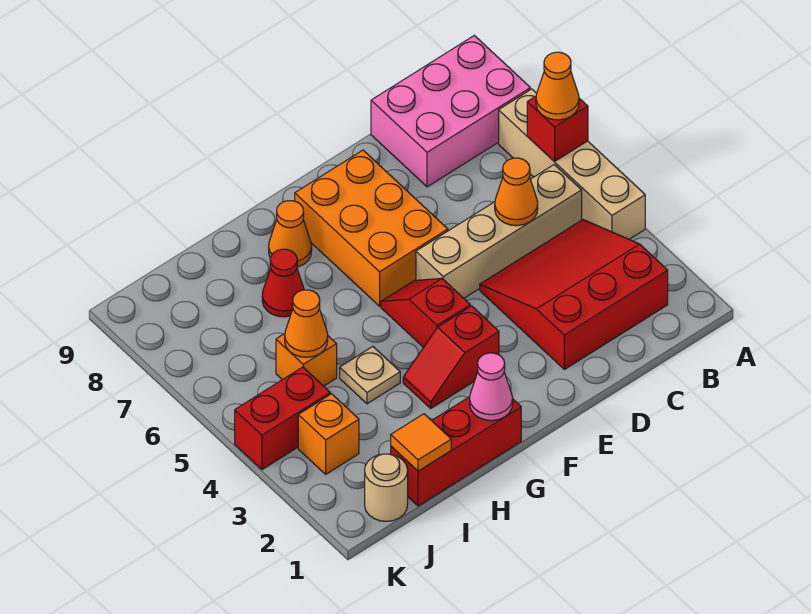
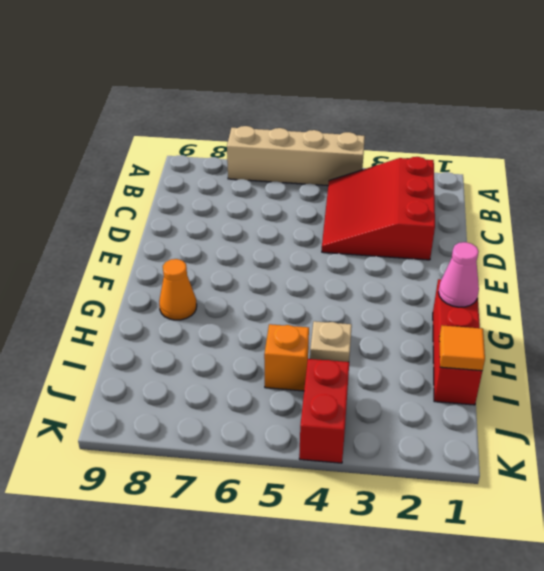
none -> pink 2x3 brick [371,35,530,187]
none -> tan 1x4 brick [416,165,582,298]
none -> orange 2x3 brick [295,150,448,306]

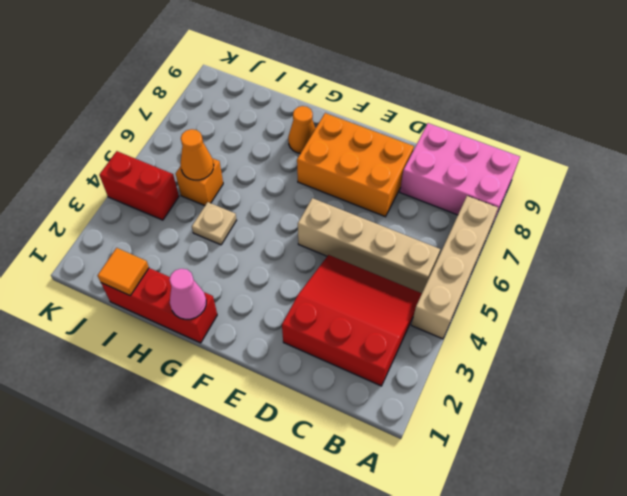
orange 2x3 brick [297,113,414,217] -> orange 2x3 brick turned to [295,150,448,306]
none -> red 1x2 slope [403,306,499,408]
none -> red 1x2 slope [381,278,470,347]
none -> red 1x1 cone [262,249,304,317]

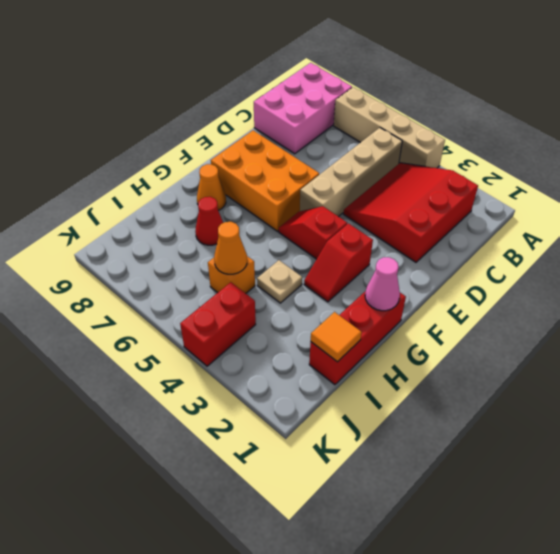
none -> tan 1x1 round brick [365,454,408,521]
none -> orange 1x1 brick [298,394,359,474]
none -> red 1x1 brick [527,96,588,162]

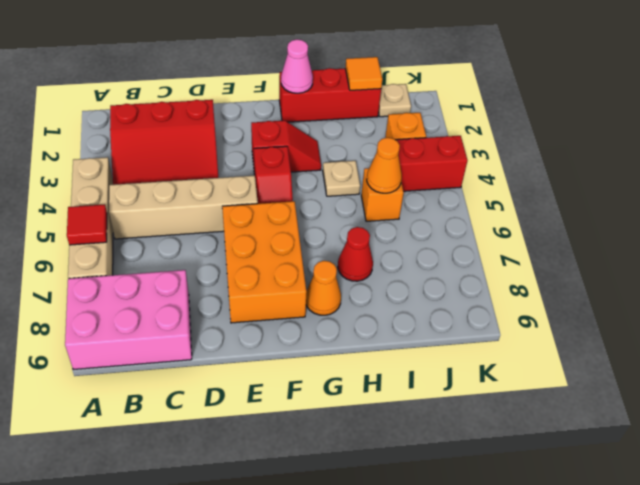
red 1x1 tile [67,204,107,245] -> red 1x1 brick [527,96,588,162]
tan 1x1 plate [378,84,411,117] -> tan 1x1 round brick [365,454,408,521]
none -> orange 1x1 cone [495,158,538,226]
none -> orange 1x1 cone [536,52,579,120]

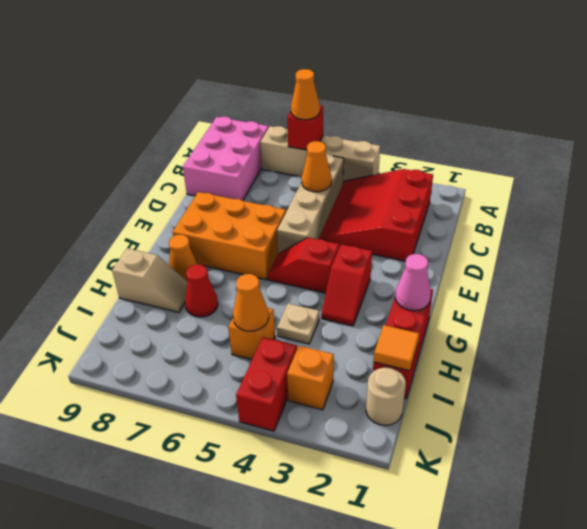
tan 1x2 slope [112,248,187,312] -> none

